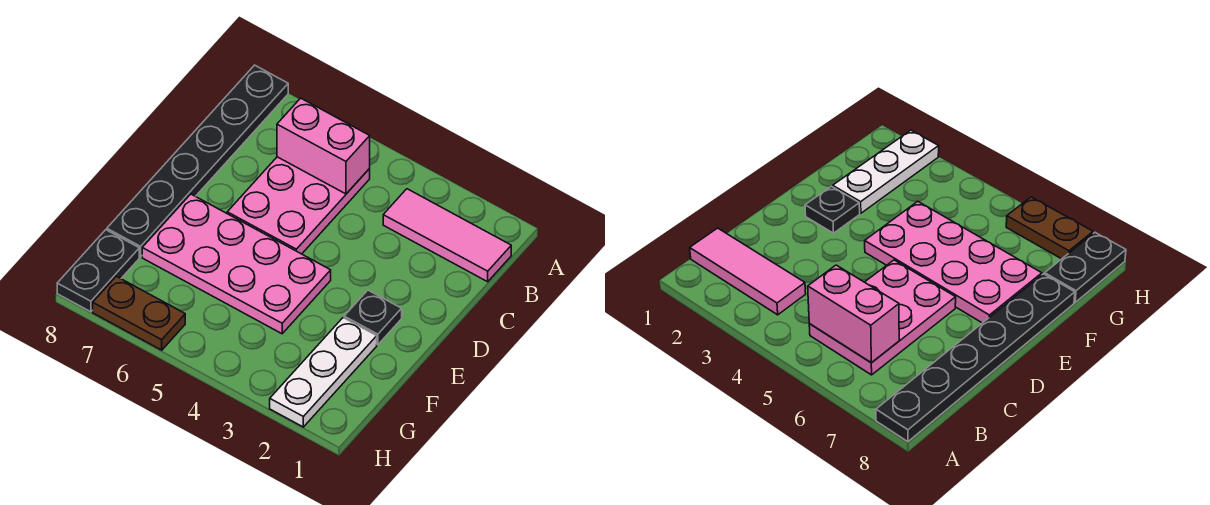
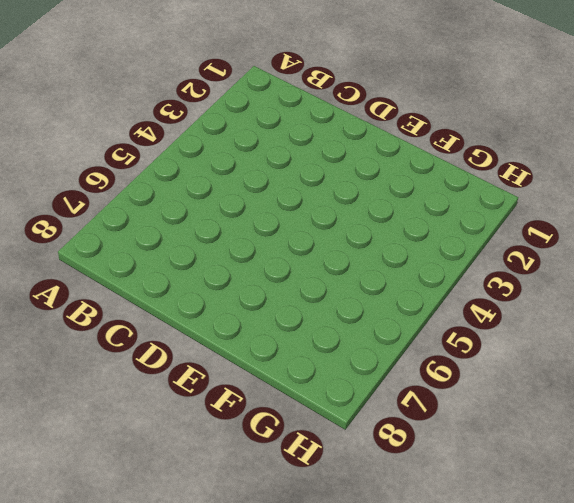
none -> black 1x6 plate [107,65,288,257]
none -> pink 1x3 tile [383,189,511,282]

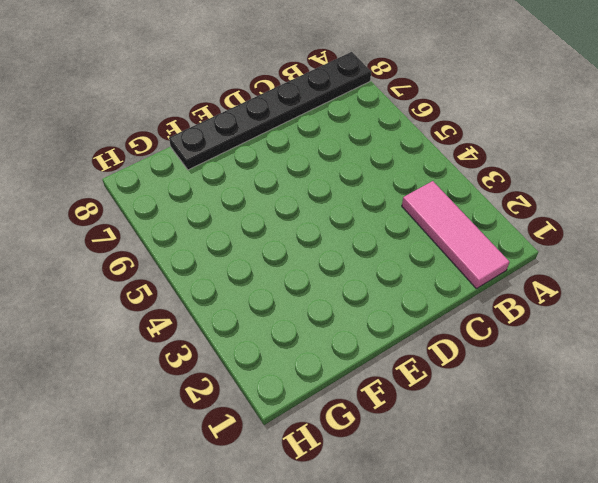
none -> pink 2x3 plate [227,157,370,254]
none -> black 1x1 plate [344,290,402,345]

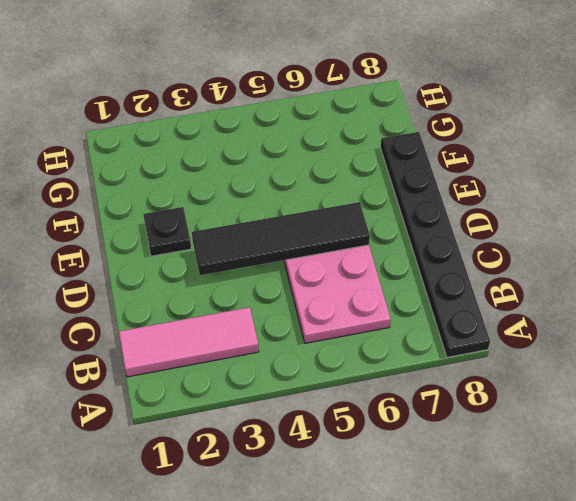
black 1x4 tile [192,202,370,275] -> none
none -> pink 2x4 plate [142,194,331,334]
none -> white 1x3 plate [270,318,377,427]

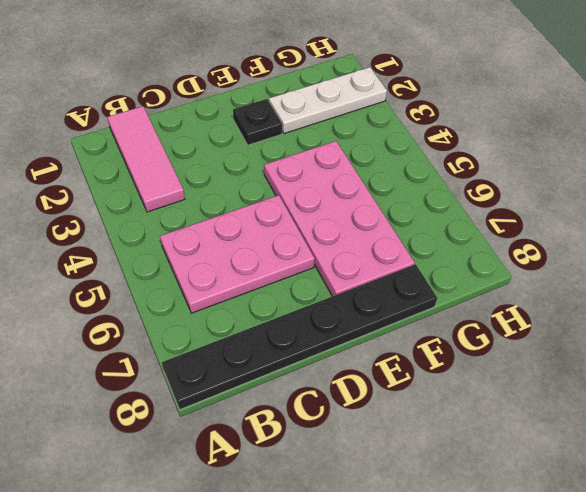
none -> black 1x2 plate [57,230,139,312]
none -> brown 1x2 plate [93,276,185,350]

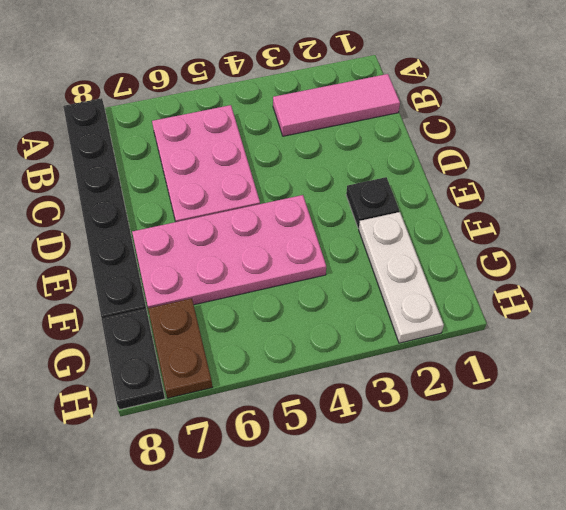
brown 1x2 plate [148,298,213,398] -> brown 1x2 plate turned to [93,276,185,350]
none -> pink 1x2 brick [277,98,370,194]

